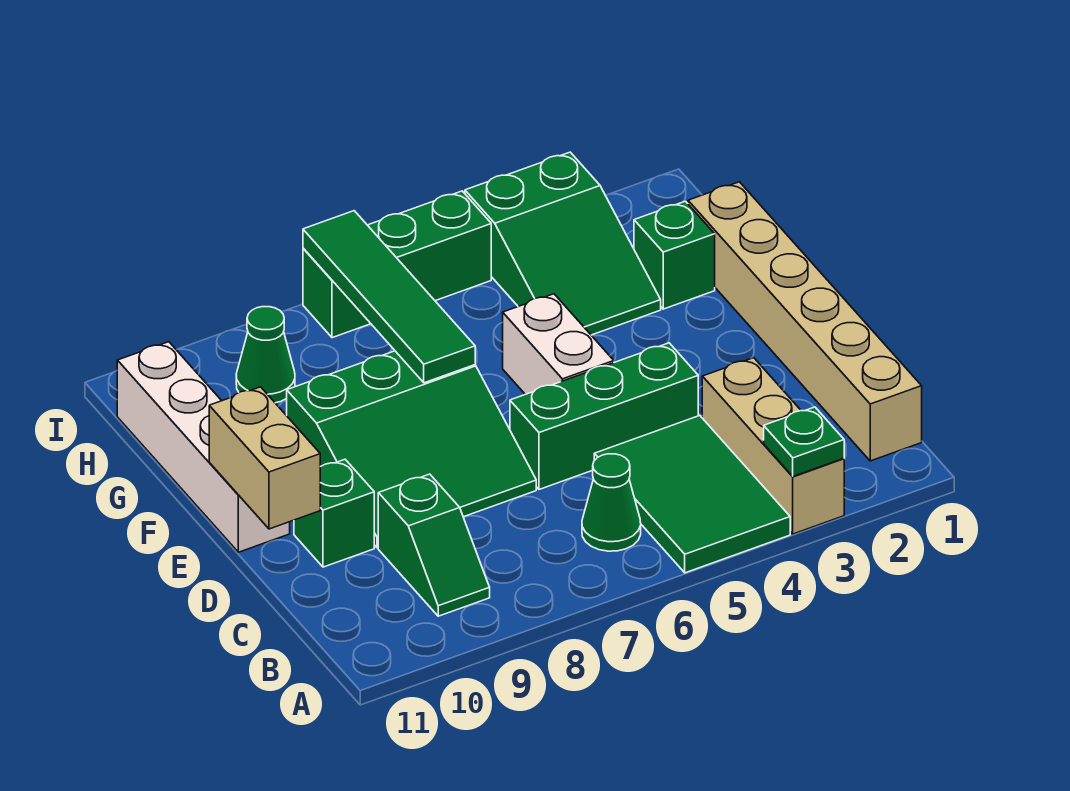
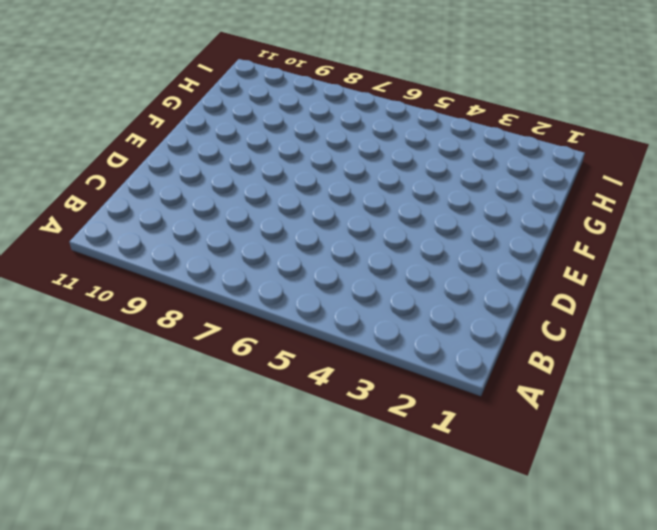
none -> tan 1x3 brick [702,358,844,534]
none -> green 2x3 tile [594,416,790,573]
none -> tan 1x6 brick [688,182,922,461]

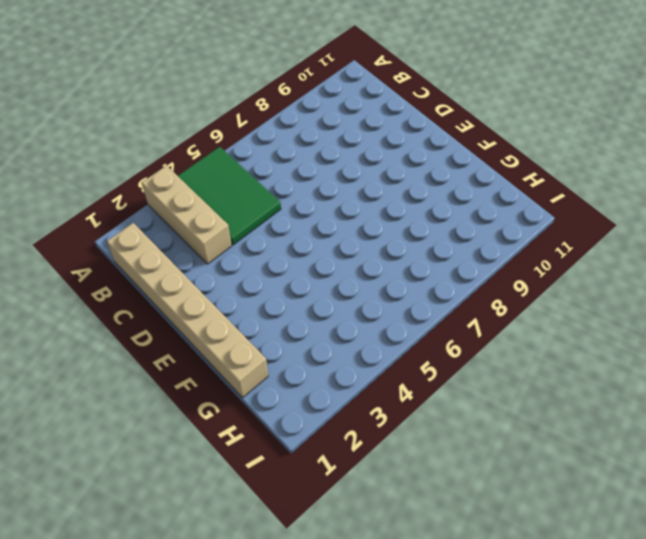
none -> green 1x1 cone [582,454,641,551]
none -> green 1x2 slope [378,474,490,616]
none -> green 1x3 brick [510,343,698,489]

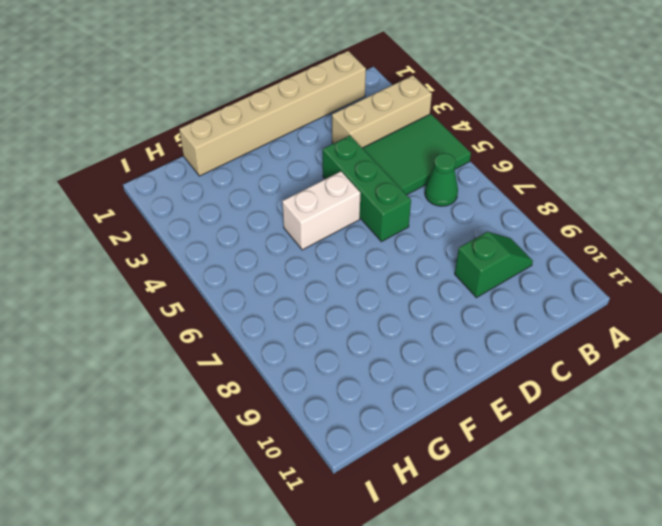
none -> green 3x3 slope [287,351,536,548]
none -> green 1x1 brick [294,459,374,567]
none -> white 1x4 brick [117,342,290,552]

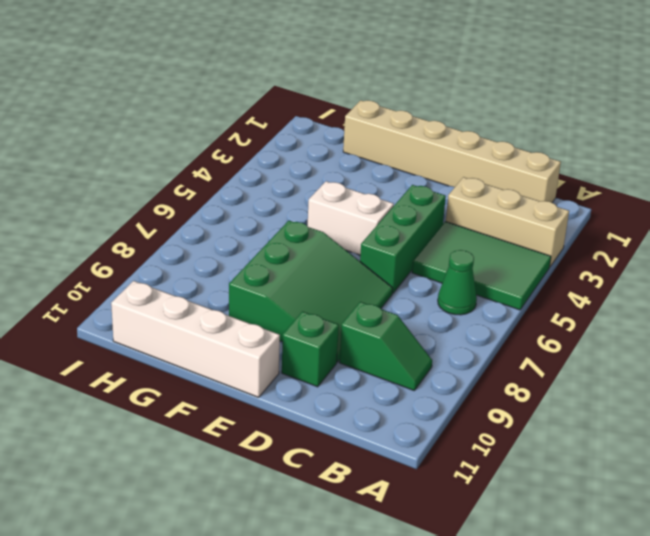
none -> green 1x1 brick [634,201,715,309]
none -> green 2x3 slope [465,152,661,335]
none -> green 1x1 cone [236,307,295,403]

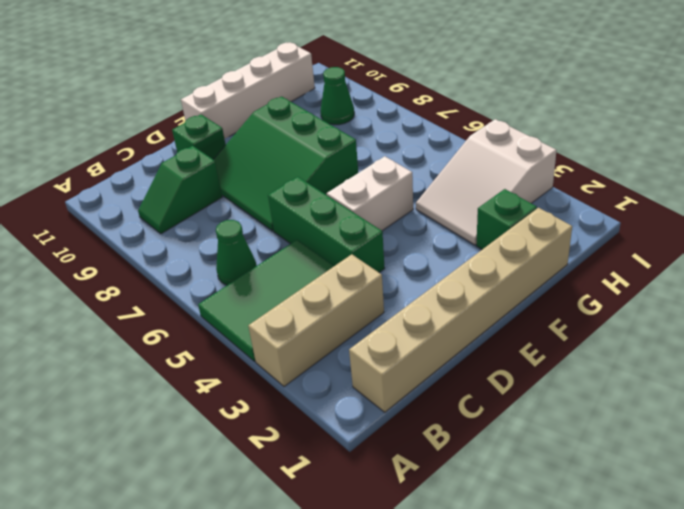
white 2x3 slope [416,119,557,245] -> green 2x3 slope [465,152,661,335]
none -> green 1x3 brick [303,191,491,338]
none -> green 1x1 plate [764,407,844,476]
none -> tan 1x2 brick [209,387,320,529]

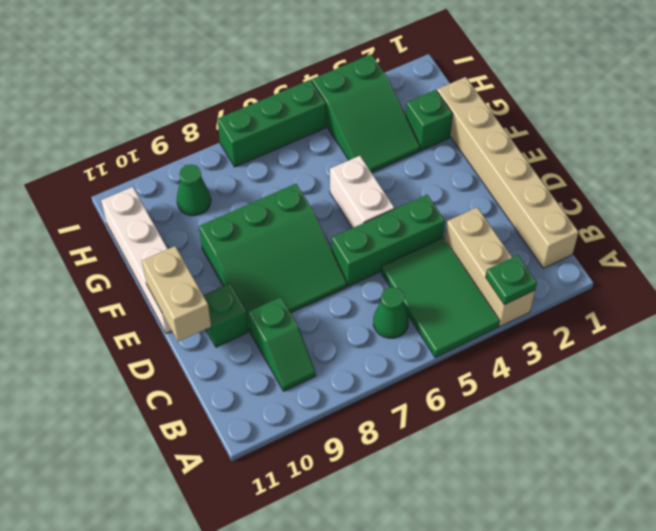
none -> green 1x4 tile [303,211,475,383]

